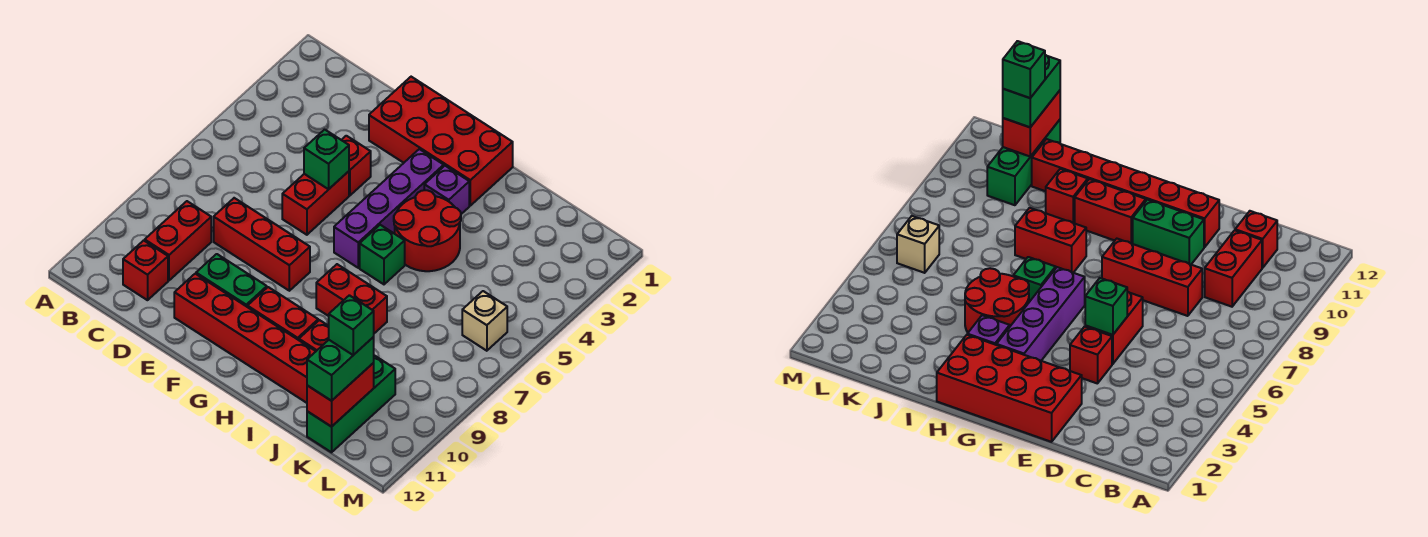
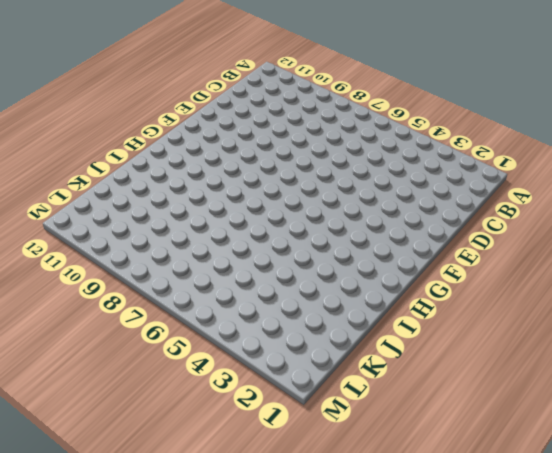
none -> red 1x2 brick [145,201,211,280]
none -> red 1x1 brick [123,240,168,300]
none -> red 1x3 brick [214,198,310,291]

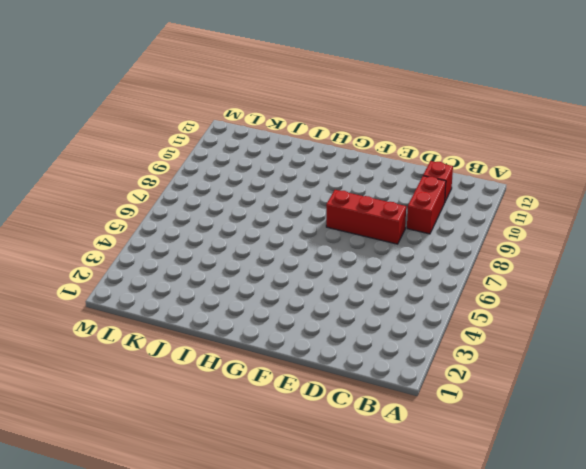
none -> red 2x4 brick [369,77,513,206]
none -> red 1x1 brick [342,136,371,195]
none -> red 1x2 brick [282,171,349,235]

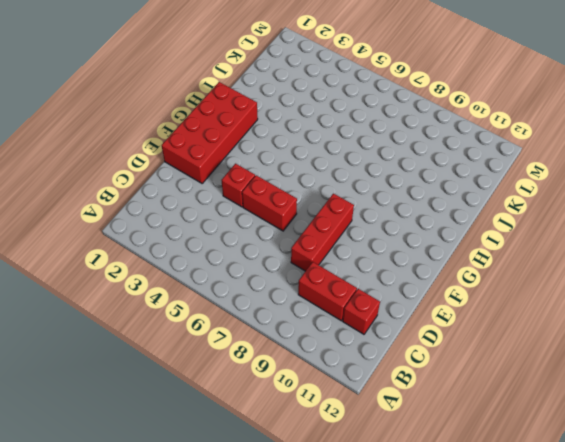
none -> green 1x2 brick [196,254,267,307]
none -> red 1x6 brick [174,274,316,403]
none -> purple 1x4 brick [334,149,444,268]

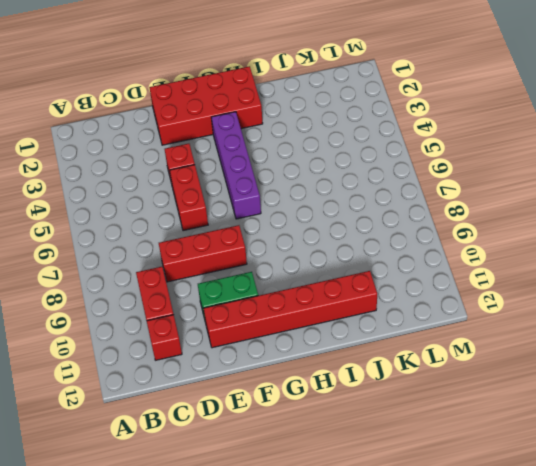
none -> red 1x2 brick [247,287,318,340]
none -> purple 1x1 brick [424,166,469,214]
none -> red 2x2 round brick [394,190,461,271]

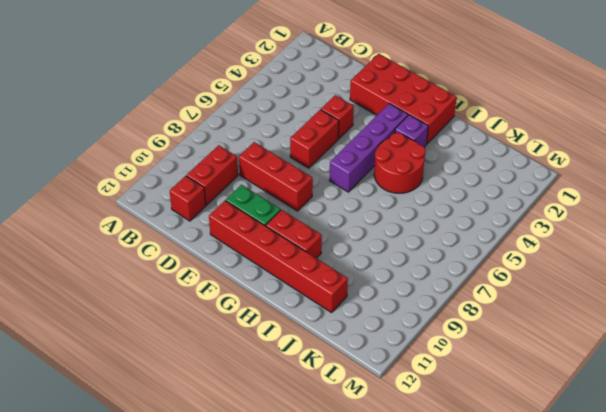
none -> green 1x1 brick [360,225,405,284]
none -> red 1x2 brick [316,264,387,333]
none -> red 1x1 brick [299,320,329,351]

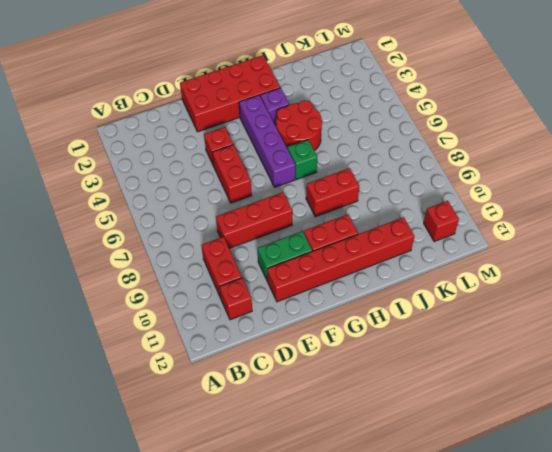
red 1x1 brick [424,201,459,241] -> red 1x1 brick moved to [299,320,329,351]
none -> green 1x3 brick [307,355,395,452]
none -> tan 1x1 brick [462,291,507,351]
none -> green 1x1 brick [304,129,349,189]

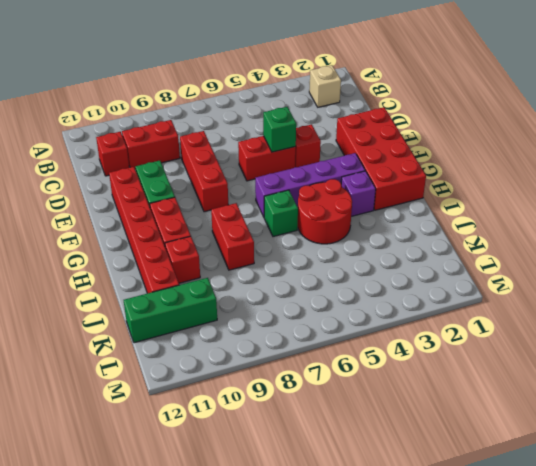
tan 1x1 brick [309,65,341,107] -> tan 1x1 brick moved to [462,291,507,351]
none -> red 1x2 brick [307,363,374,427]
none -> green 1x2 brick [307,337,374,401]
none -> green 1x1 brick [329,295,374,355]

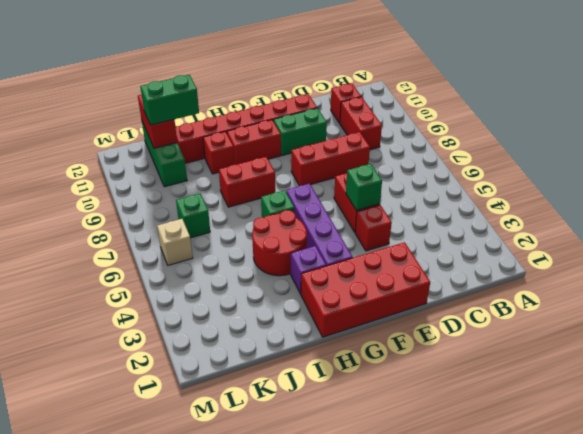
green 1x2 brick [140,75,199,125] -> green 1x2 brick turned to [307,337,374,401]
green 1x1 brick [176,194,210,238] -> green 1x1 brick moved to [329,295,374,355]

